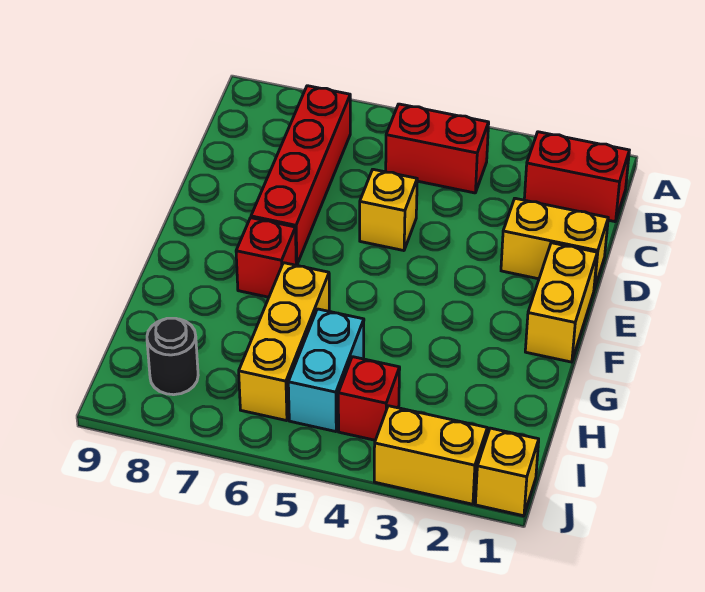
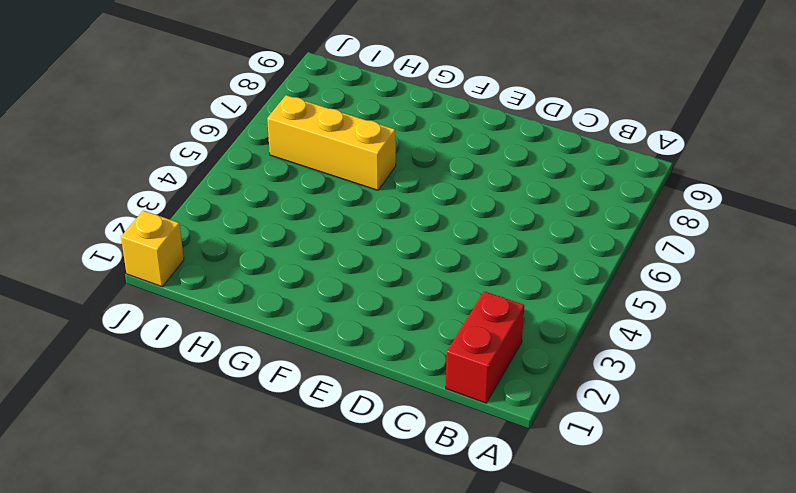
none -> red 1x2 brick [386,104,489,193]
none -> red 1x4 brick [251,86,350,265]
none -> yellow 1x2 brick [501,198,608,289]

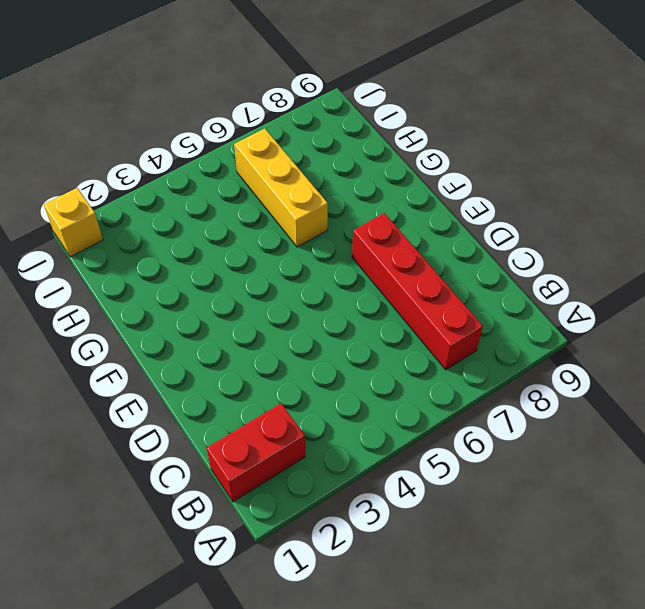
none -> red 1x2 brick [386,104,489,193]
none -> yellow 1x2 brick [501,198,608,289]
none -> yellow 1x1 brick [360,169,417,251]

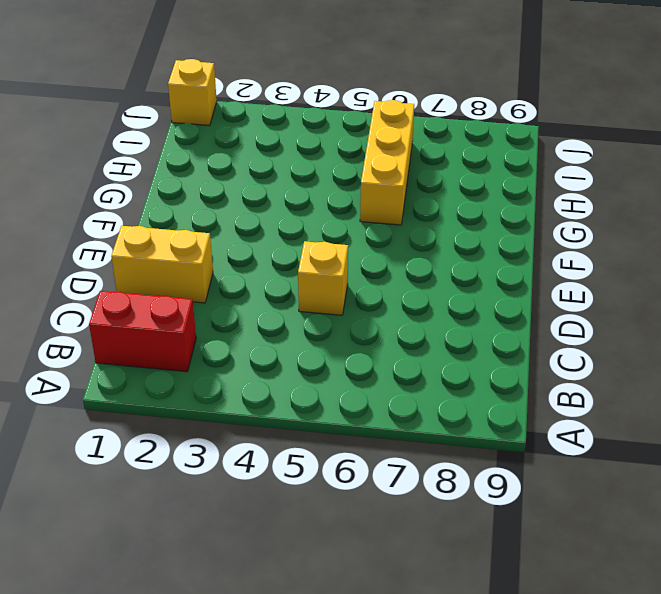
none -> red 1x2 brick [386,104,489,193]
none -> red 1x4 brick [251,86,350,265]
none -> yellow 1x2 brick [525,243,597,362]

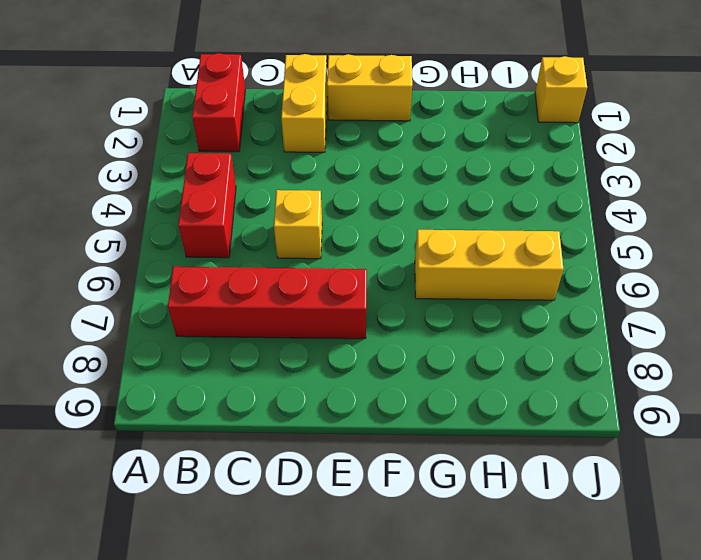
none -> red 1x1 brick [236,218,296,297]
none -> cyan 1x2 brick [288,309,364,432]
none -> red 1x1 brick [338,357,400,440]

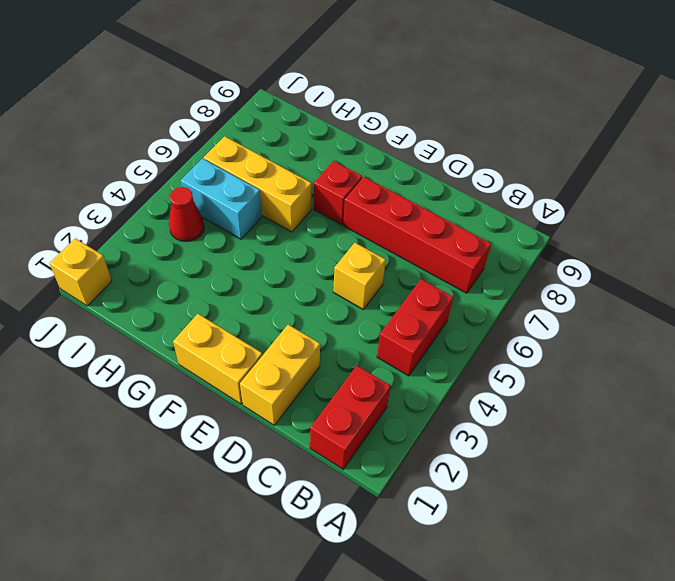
red 1x1 cone [169,187,204,241] -> red 1x1 brick [338,357,400,440]
none -> black 1x1 round brick [147,318,198,395]
none -> yellow 1x2 brick [374,406,487,504]

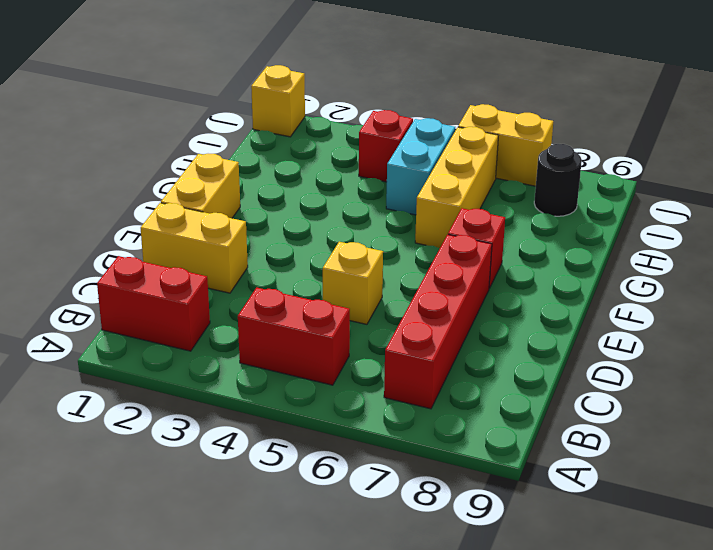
yellow 1x2 brick [458,104,553,186] -> yellow 1x2 brick moved to [374,406,487,504]

